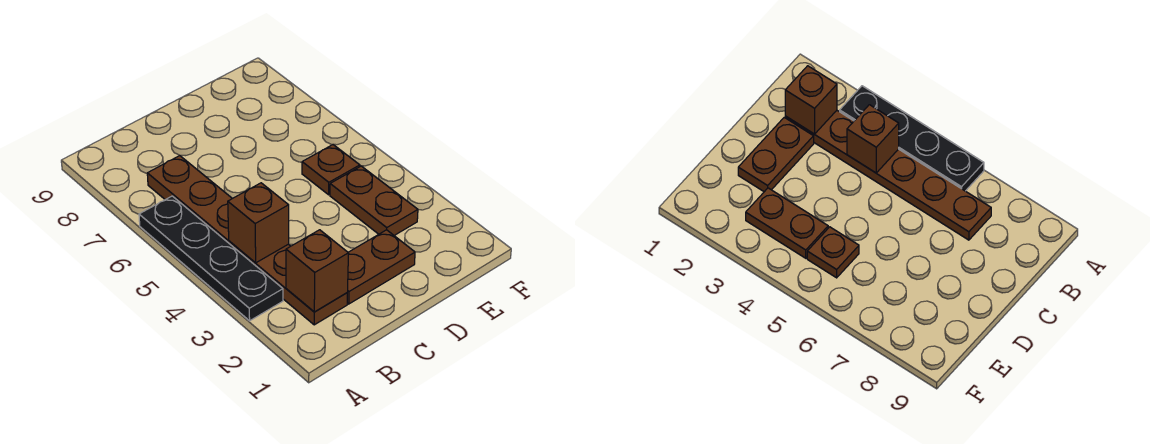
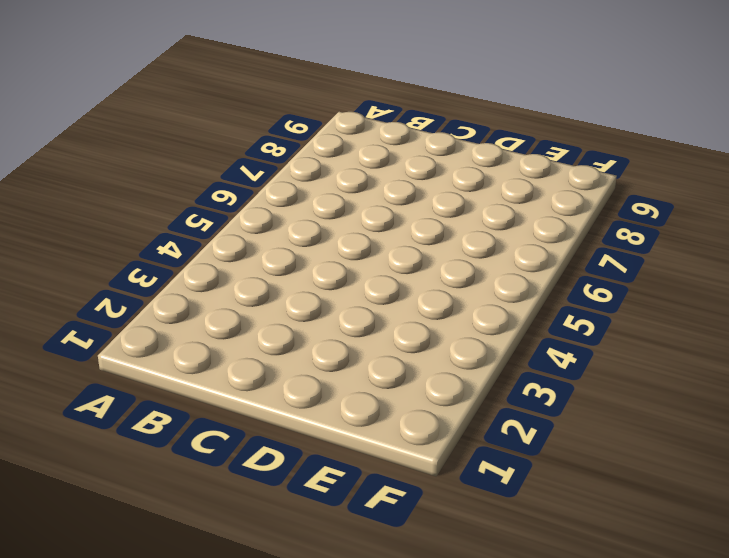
none -> black 1x4 plate [139,196,283,321]
none -> brown 1x6 plate [147,156,347,325]

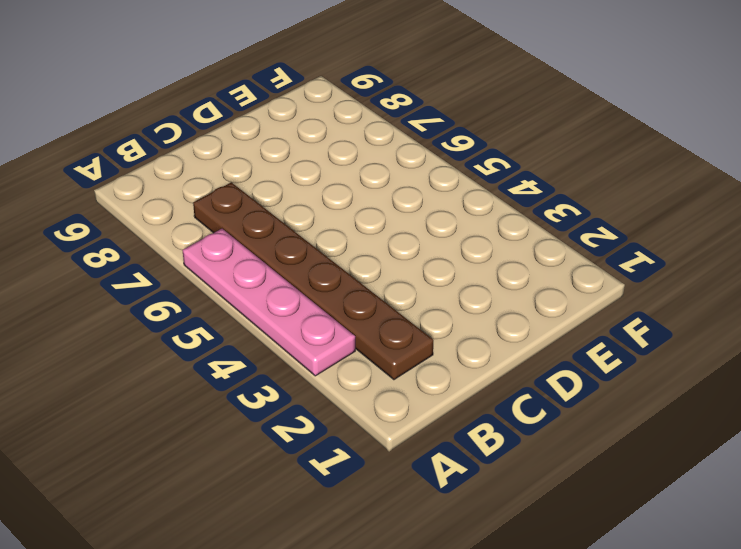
pink 1x4 plate [182,229,355,376] -> black 1x4 plate [139,196,283,321]
none -> brown 1x2 plate [347,230,415,304]
none -> brown 1x2 plate [330,166,418,235]

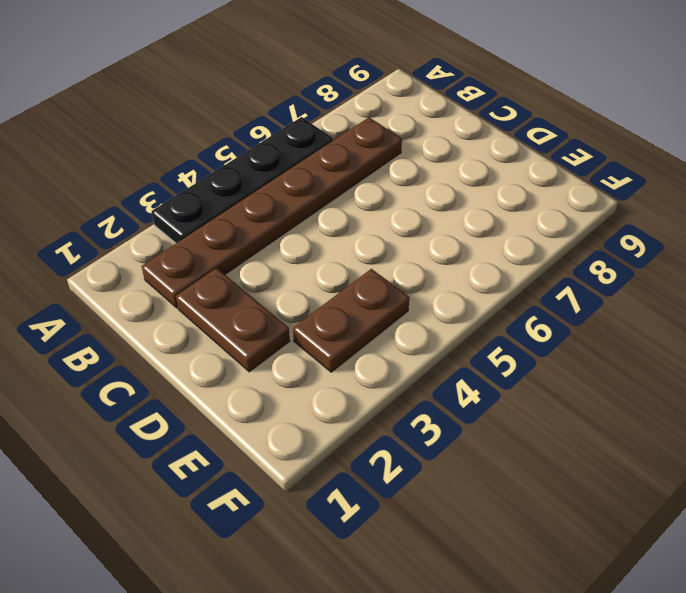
none -> brown 1x1 plate [302,145,360,195]
none -> brown 1x1 brick [286,230,348,312]

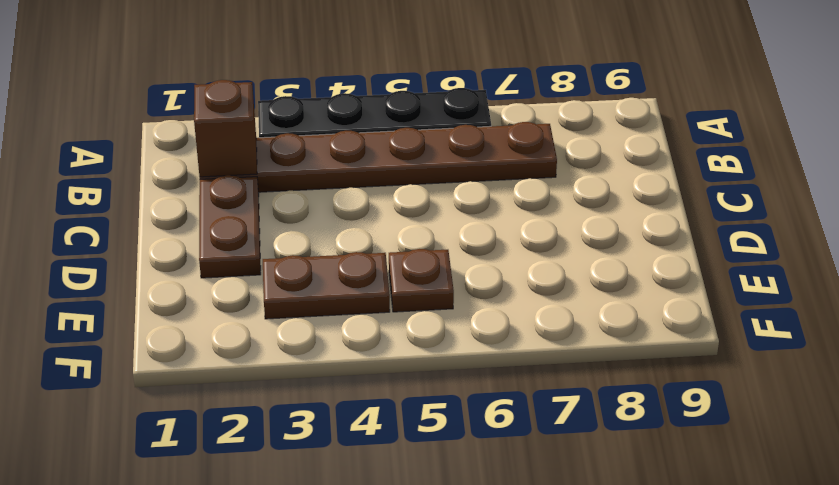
none -> brown 1x1 brick [228,183,289,263]

